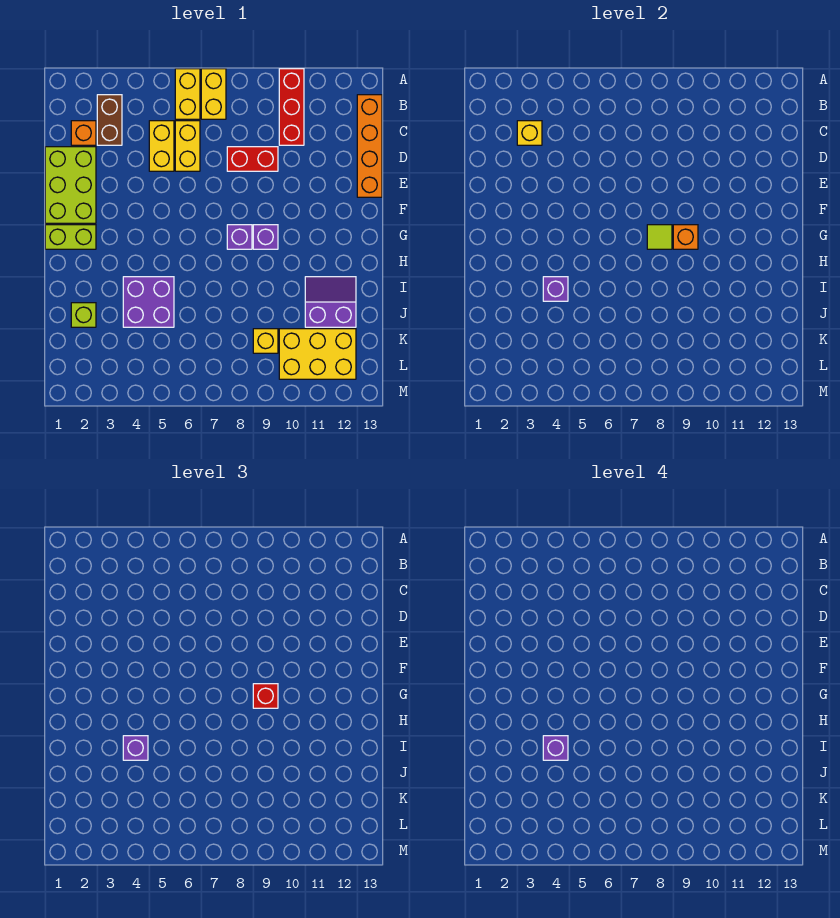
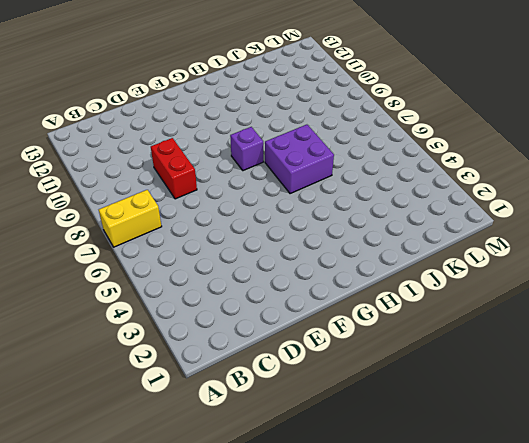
purple 2x2 brick [265,125,334,194] -> purple 2x2 brick moved to [123,277,174,327]
none -> yellow 1x2 brick [175,69,200,119]
none -> red 1x3 brick [279,69,304,145]
none -> brown 1x2 brick [97,95,122,145]

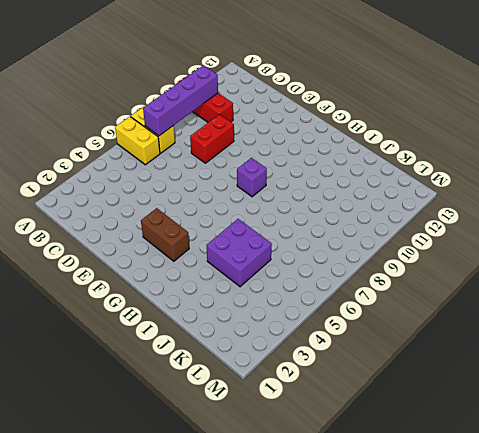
purple 1x4 brick [143,65,218,136] -> none
brown 1x2 brick [141,208,189,261] -> brown 1x2 brick moved to [97,95,122,145]
none -> orange 1x4 brick [357,95,382,197]
none -> orange 1x1 brick [71,121,96,145]
none -> yellow 1x2 brick [149,121,174,171]

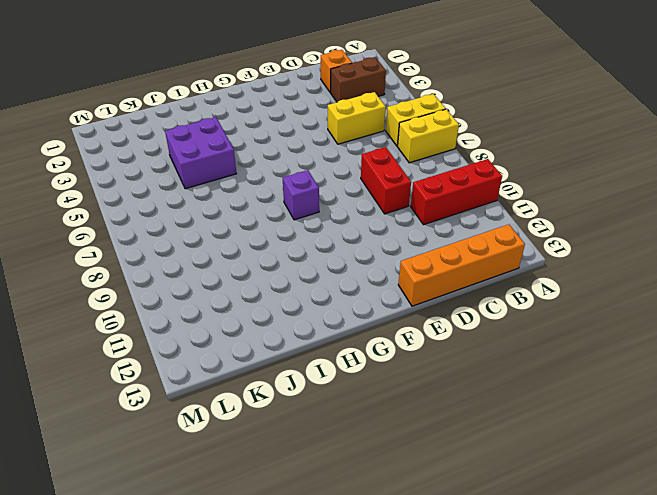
none -> yellow 1x2 brick [175,121,200,171]
none -> lime 2x3 brick [45,147,96,223]
none -> lime 1x2 brick [45,225,96,249]

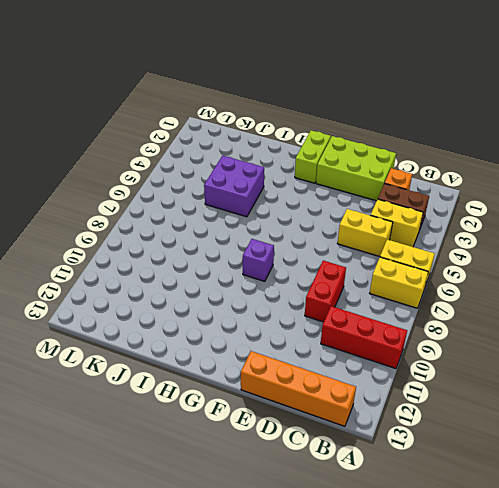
yellow 1x2 brick [371,199,423,247] -> yellow 1x2 brick moved to [175,121,200,171]
none -> purple 1x1 brick [253,225,278,249]
none -> purple 2x2 slope [305,277,356,327]
none -> lime 1x1 brick [71,303,96,327]

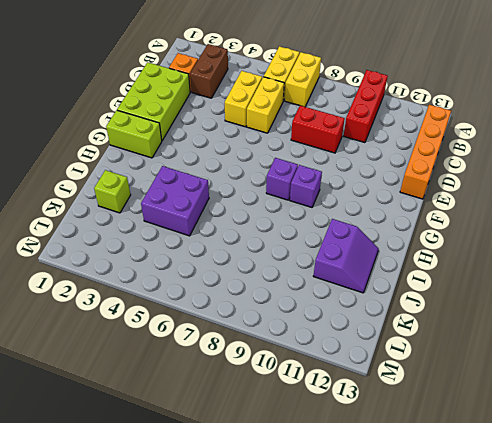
purple 2x2 slope [314,219,379,293] -> purple 2x2 slope turned to [305,277,356,327]
none -> yellow 1x1 brick [253,329,278,353]
none -> yellow 2x3 brick [279,329,356,379]
none -> yellow 1x1 brick [517,121,542,145]

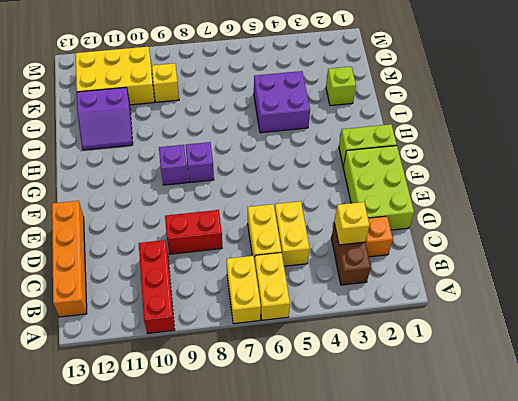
none -> lime 1x1 tile [647,225,672,249]
none -> orange 1x1 brick [673,225,698,249]
none -> purple 1x1 brick [543,277,568,301]

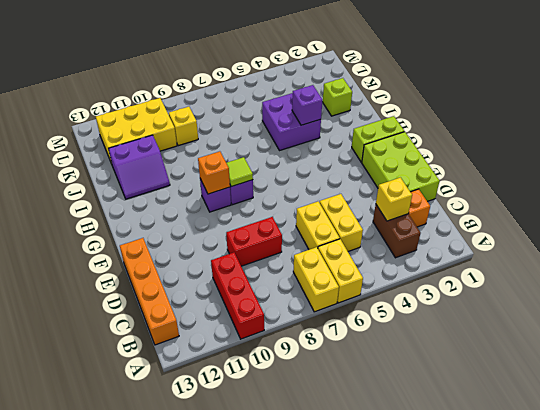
none -> red 1x1 brick [253,684,278,708]
none -> purple 1x1 brick [123,736,148,760]
none -> purple 1x1 brick [543,736,568,760]

